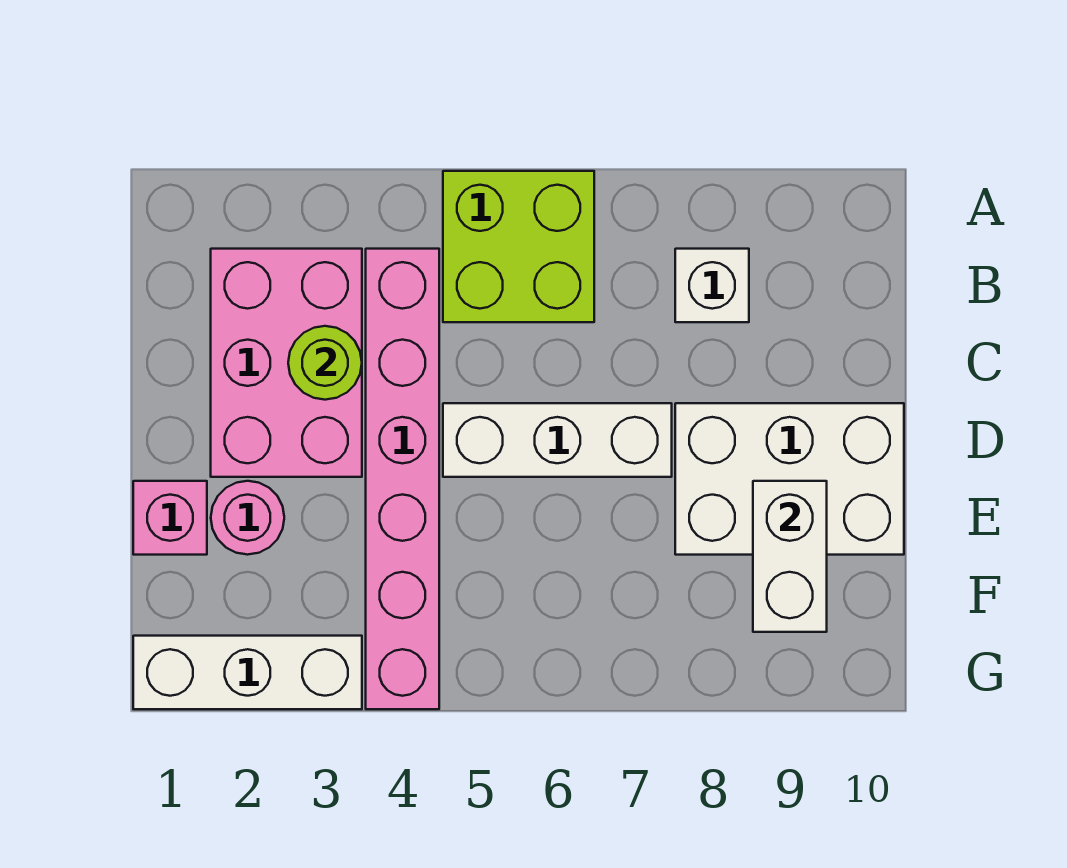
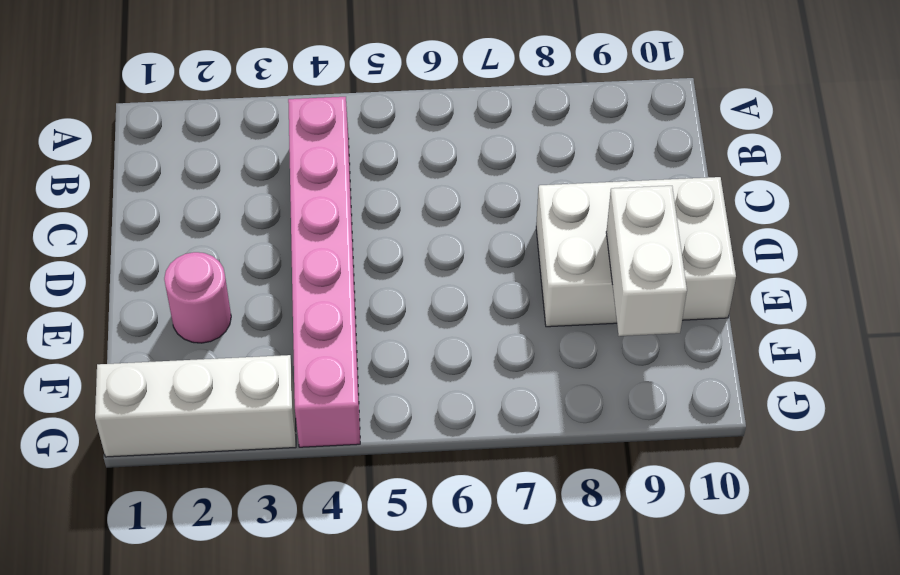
none -> lime 2x2 brick [443,171,594,322]
none -> pink 2x3 brick [211,249,362,477]

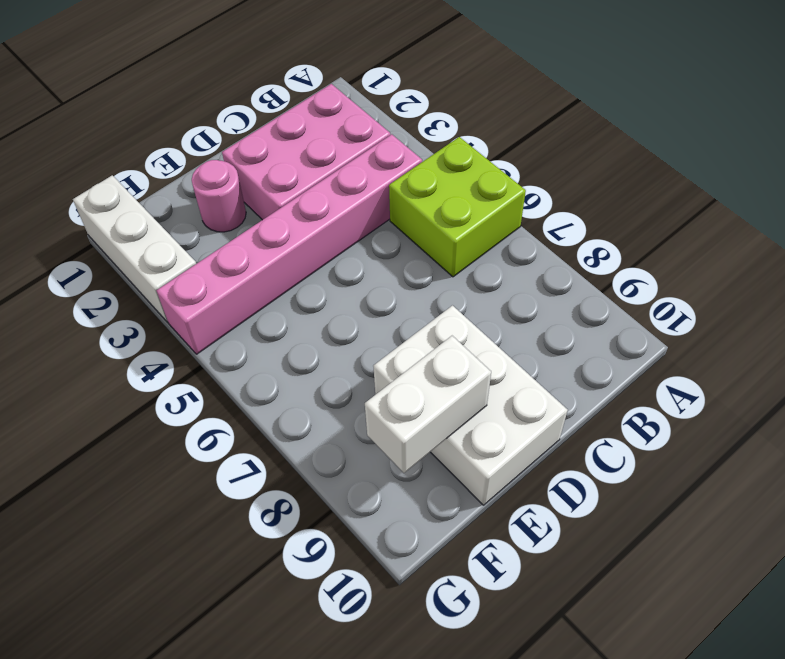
none -> white 1x1 brick [675,249,749,322]
none -> white 1x3 brick [443,403,672,477]

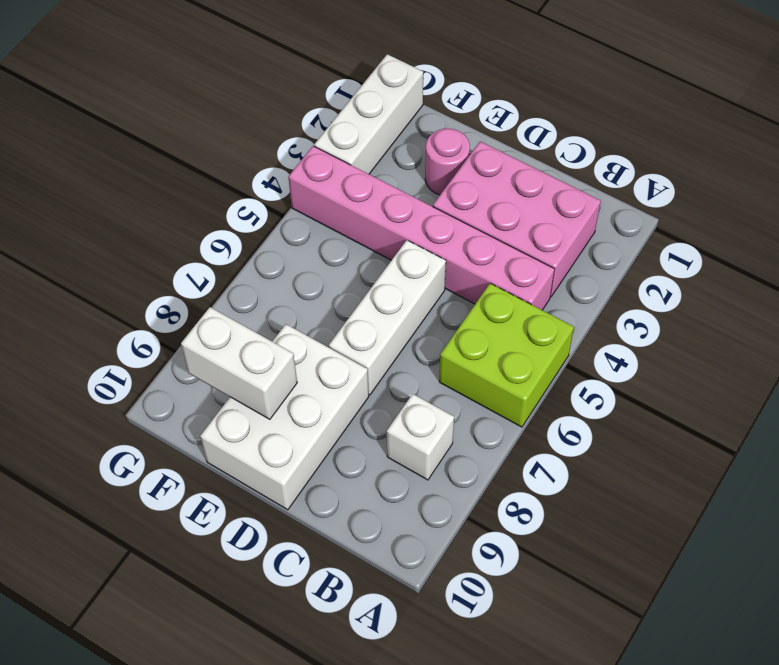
none -> pink 1x1 brick [133,481,207,555]
none -> lime 1x1 round brick [288,326,362,400]

